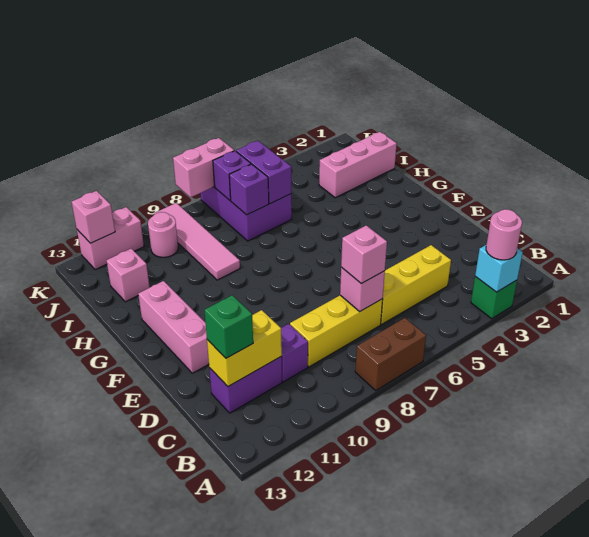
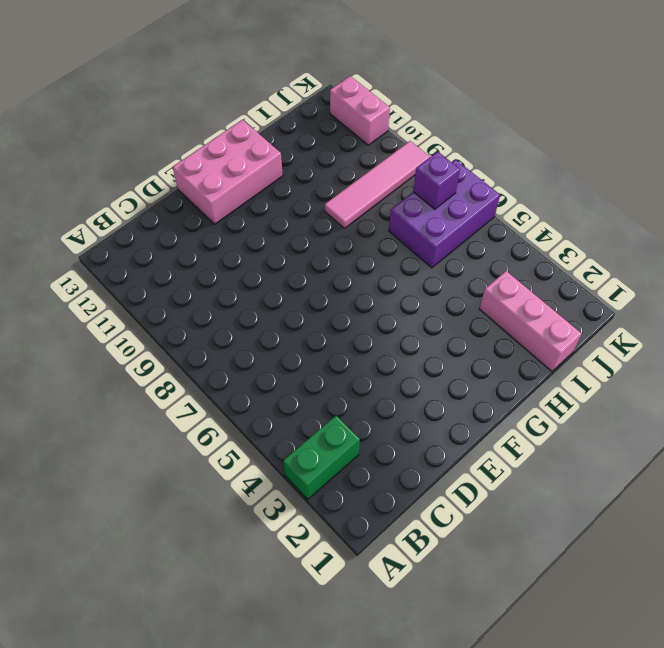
green 1x2 brick [283,416,360,499] -> green 1x1 brick [471,277,517,319]
pink 2x3 brick [173,120,283,224] -> pink 1x3 brick [138,281,209,373]
none -> brown 1x2 brick [355,318,426,390]
none -> yellow 1x3 brick [381,245,451,324]
none -> yellow 1x3 brick [290,295,383,367]

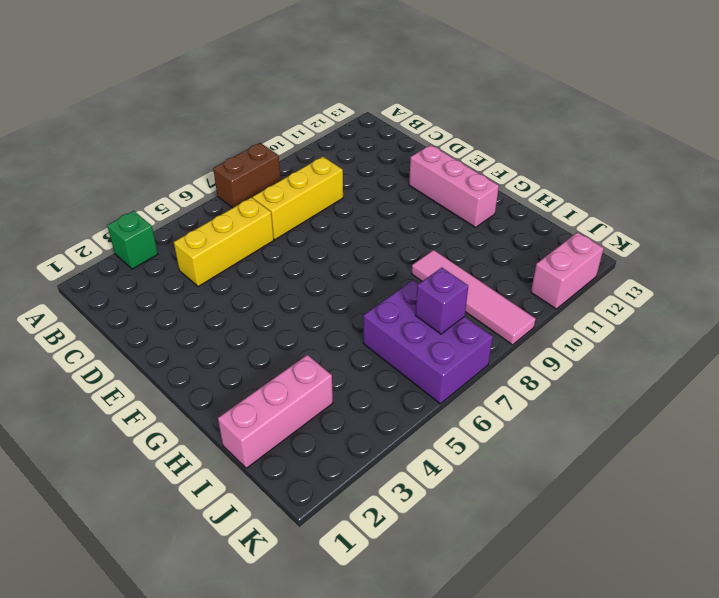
none -> purple 1x1 brick [281,324,308,382]
none -> purple 1x2 brick [209,356,282,413]
none -> pink 1x1 brick [106,249,150,302]

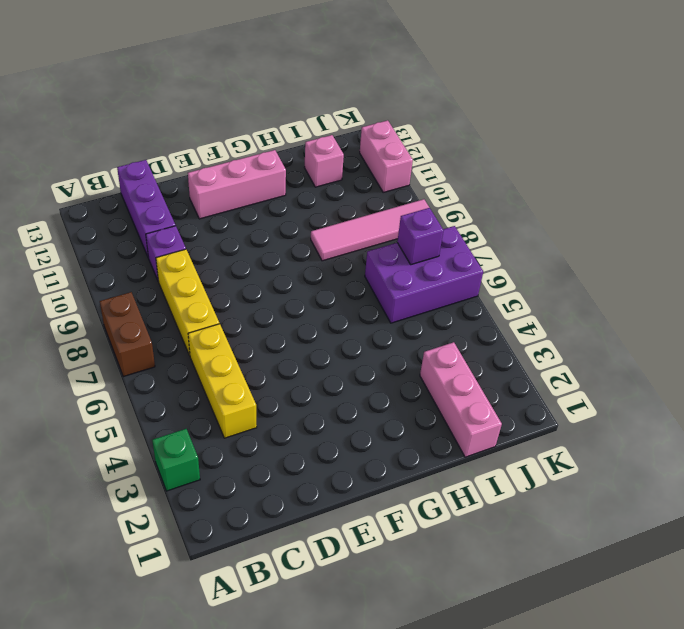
purple 1x3 brick [117,160,175,258] -> purple 1x2 brick [209,356,282,413]
none -> pink 1x1 round brick [148,212,178,257]
none -> cyan 1x1 brick [475,245,523,292]
none -> pink 1x1 brick [340,267,385,311]

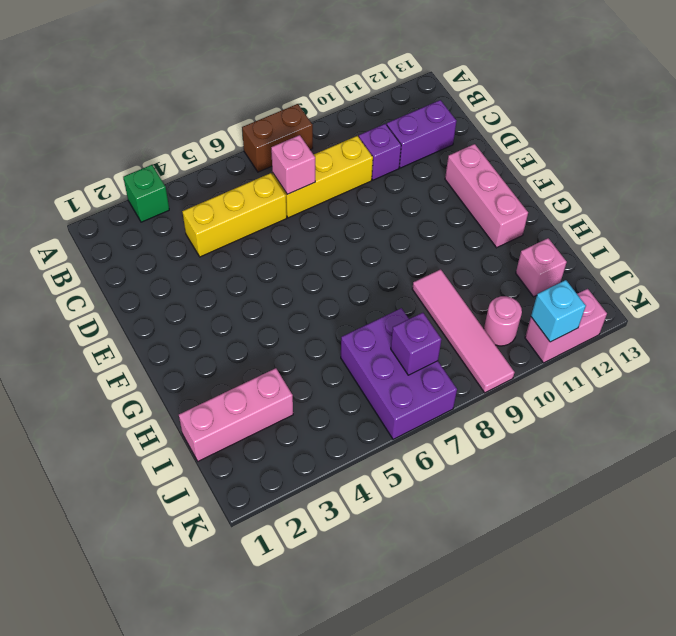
cyan 1x1 brick [531,280,586,342] -> cyan 1x1 brick moved to [475,245,523,292]
none -> yellow 1x2 brick [207,310,282,386]
none -> purple 1x2 brick [236,141,291,204]
none -> purple 1x1 brick [229,164,269,215]

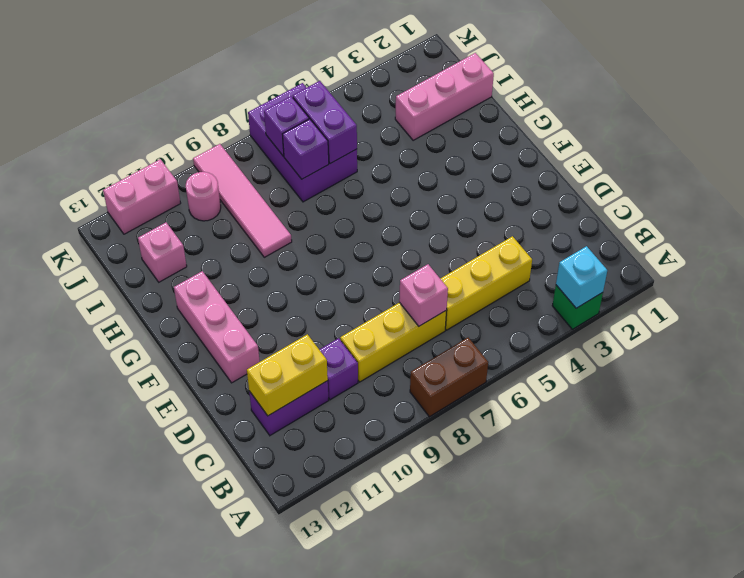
none -> pink 1x2 brick [173,138,234,197]
none -> pink 1x1 brick [72,191,115,243]
none -> pink 1x1 round brick [486,209,522,260]

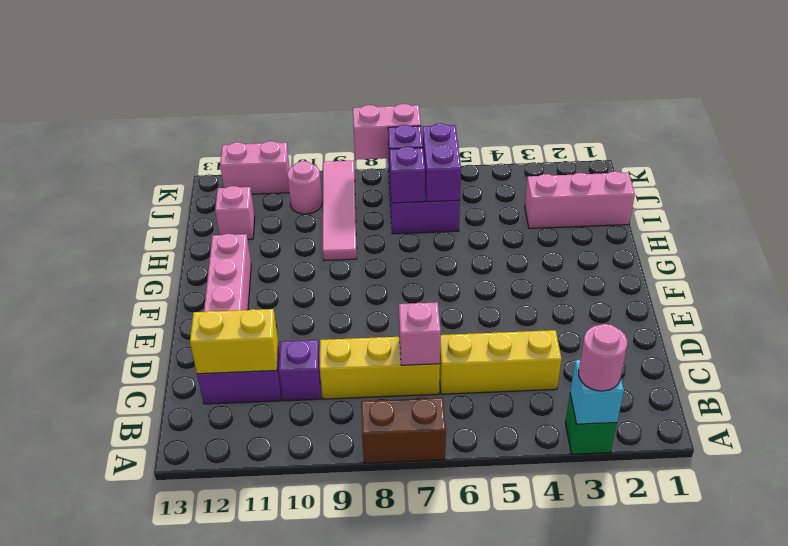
none -> pink 1x1 brick [72,191,115,243]
none -> pink 1x1 brick [341,225,387,284]
none -> green 1x1 brick [204,295,253,358]

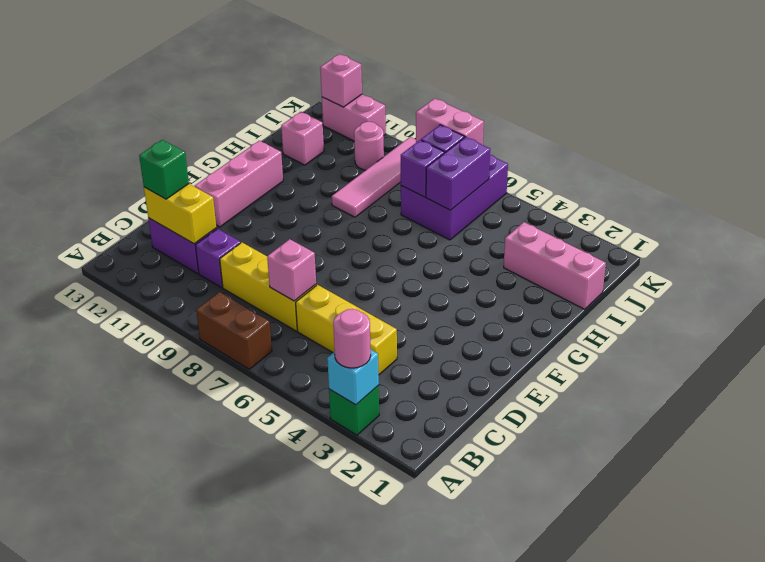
none -> pink 1x1 brick [341,225,387,284]

